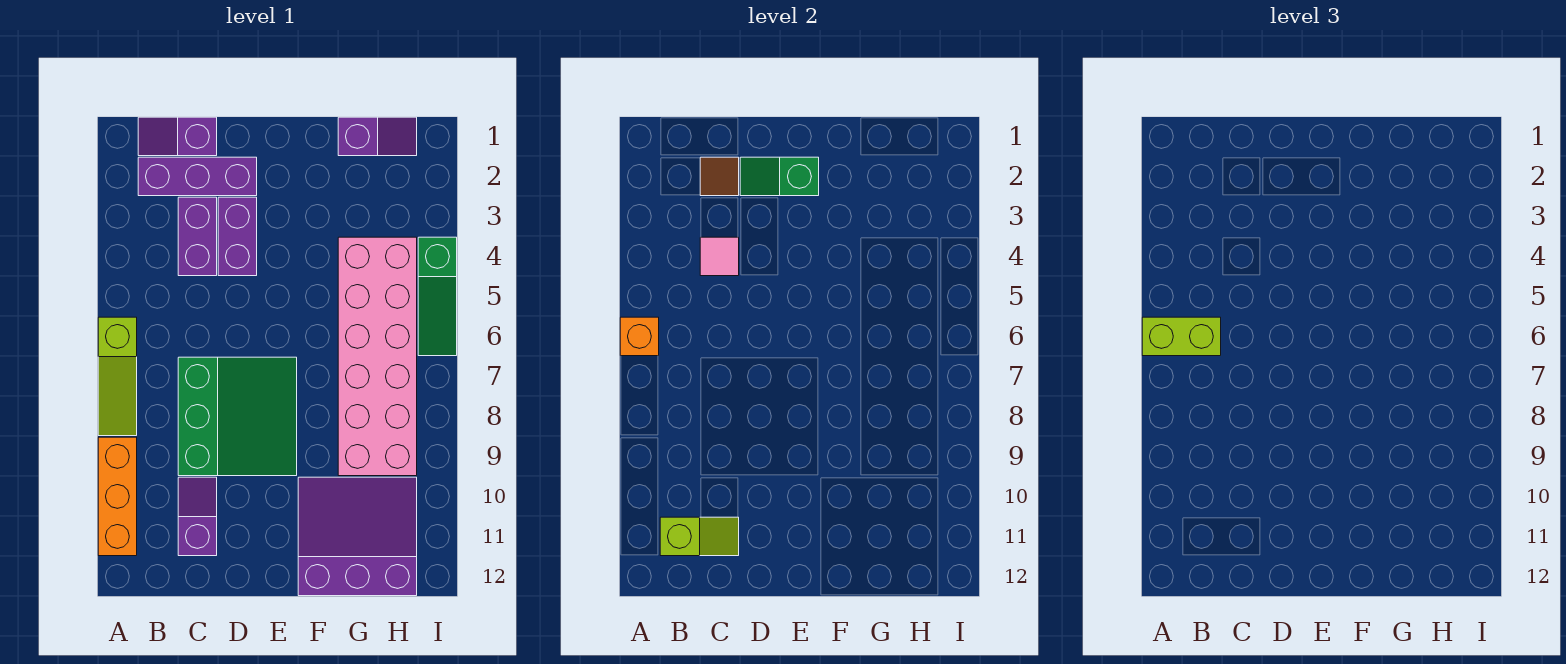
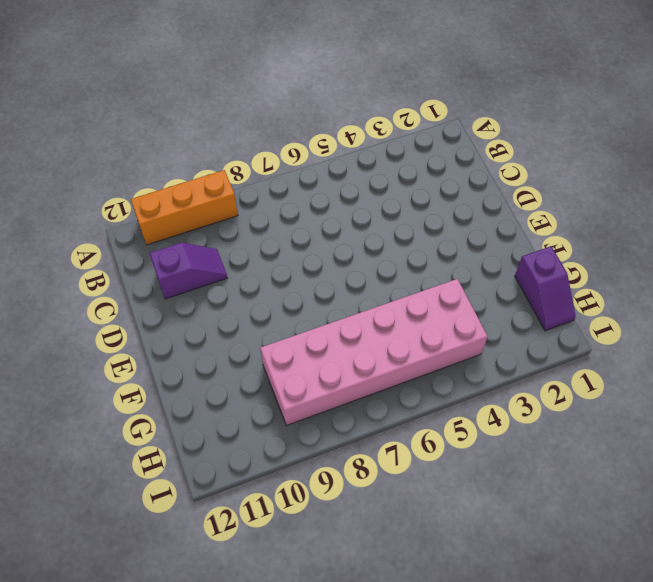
none -> lime 1x3 slope [98,317,137,436]
none -> purple 1x2 slope [138,117,217,156]
none -> purple 1x3 brick [138,157,257,196]

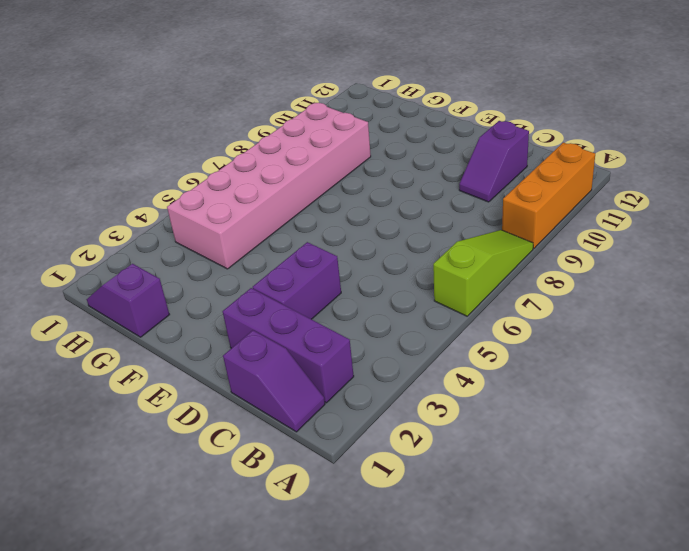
none -> purple 1x2 brick [178,197,217,276]
none -> green 3x3 slope [178,357,297,476]
none -> purple 3x3 slope [298,477,417,596]

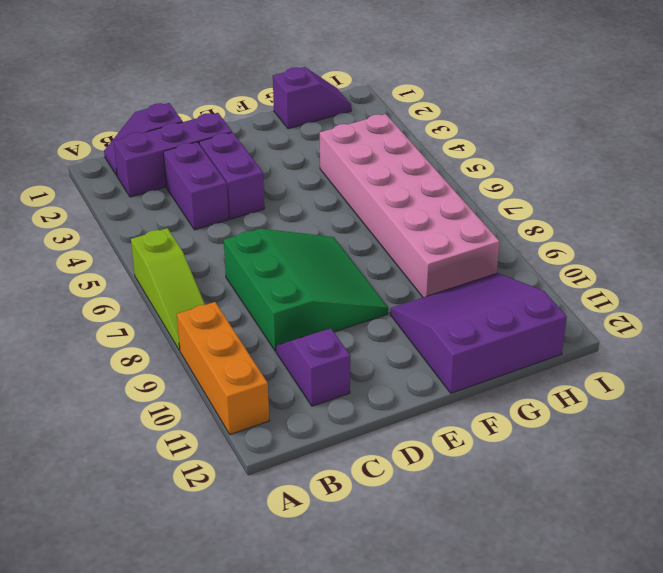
none -> green 1x3 slope [418,237,457,356]
none -> orange 1x1 brick [620,317,659,356]
none -> lime 1x2 slope [660,517,739,556]

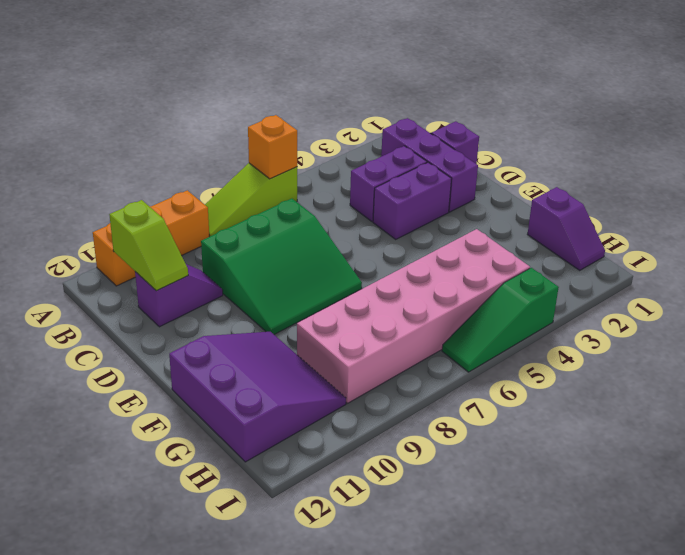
none -> brown 1x1 tile [700,157,739,196]
none -> pink 1x1 tile [700,237,739,276]
none -> green 1x2 slope [740,157,819,196]

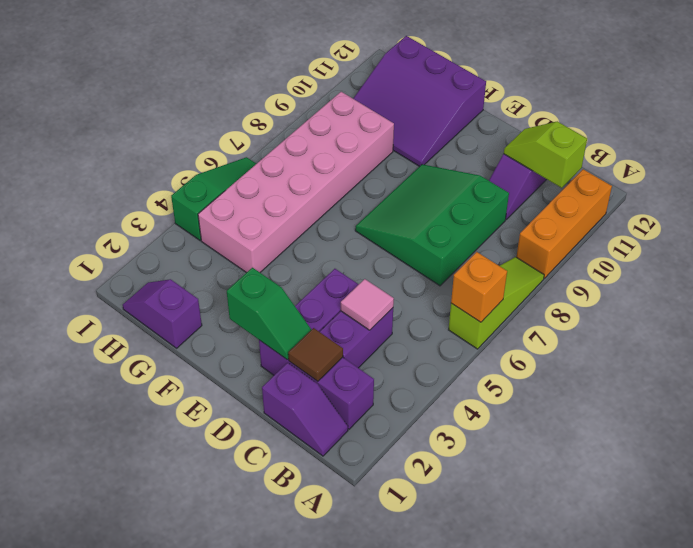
none -> lime 1x2 brick [1142,317,1221,356]

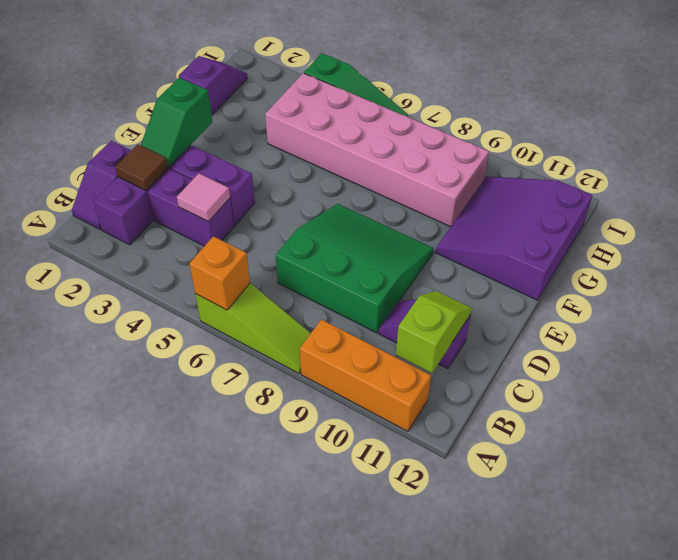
none -> lime 1x2 brick [1142,317,1221,356]

